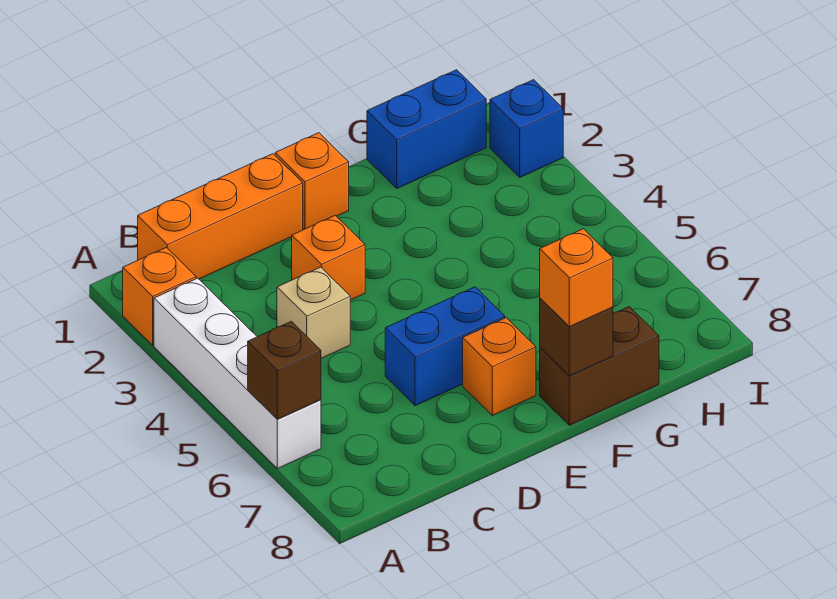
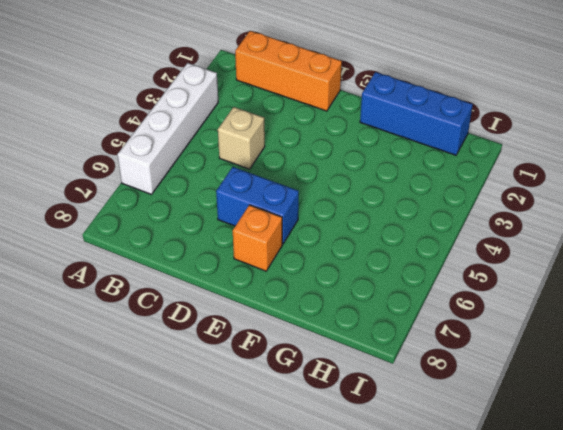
blue 1x3 brick [360,72,473,155] -> blue 1x2 brick [367,70,486,188]
none -> orange 1x1 brick [123,247,196,345]
none -> orange 1x1 brick [292,215,365,300]
none -> orange 1x1 brick [275,133,349,229]

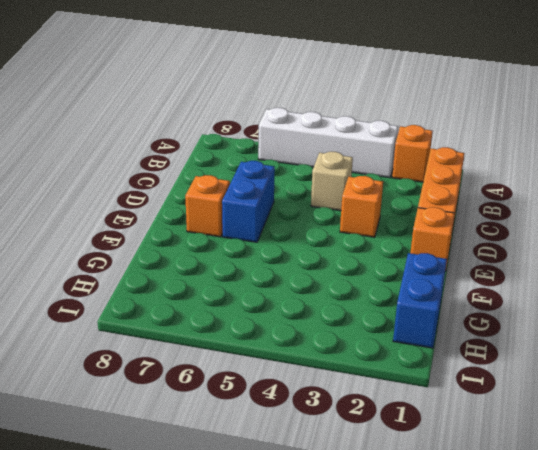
none -> brown 1x2 brick [540,307,659,425]
none -> blue 1x1 brick [490,80,563,177]
none -> brown 1x1 brick [248,321,321,419]

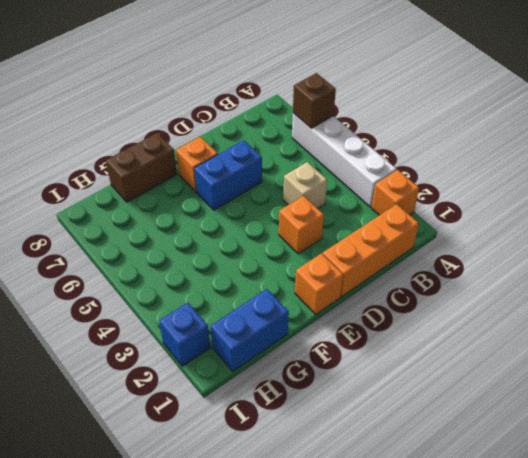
none -> brown 1x1 brick [540,298,613,376]
none -> orange 1x1 brick [540,229,613,327]

